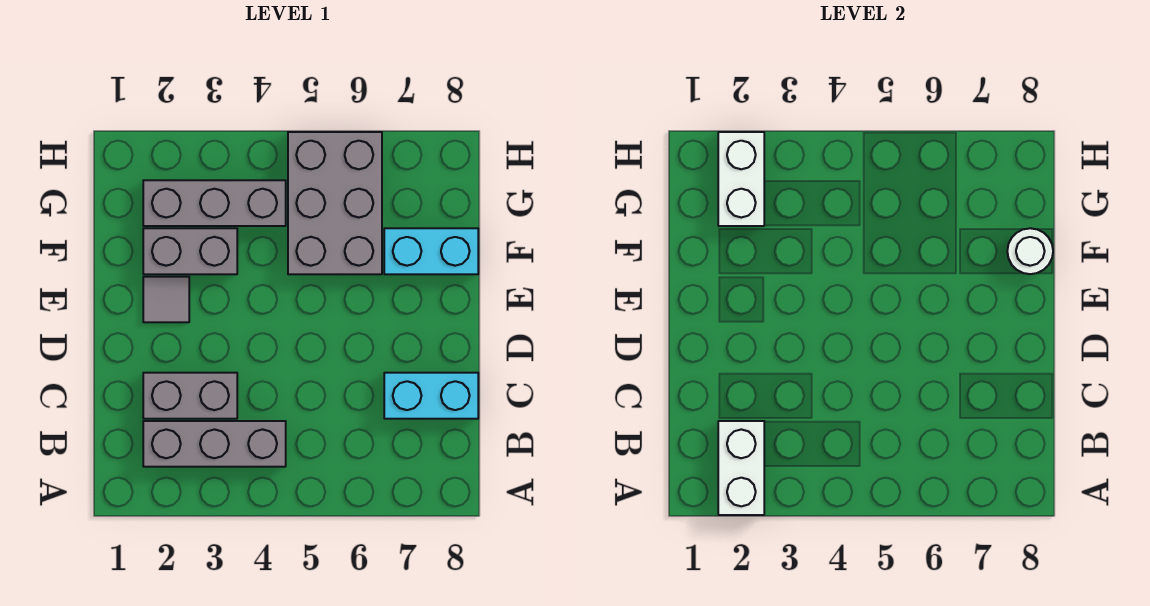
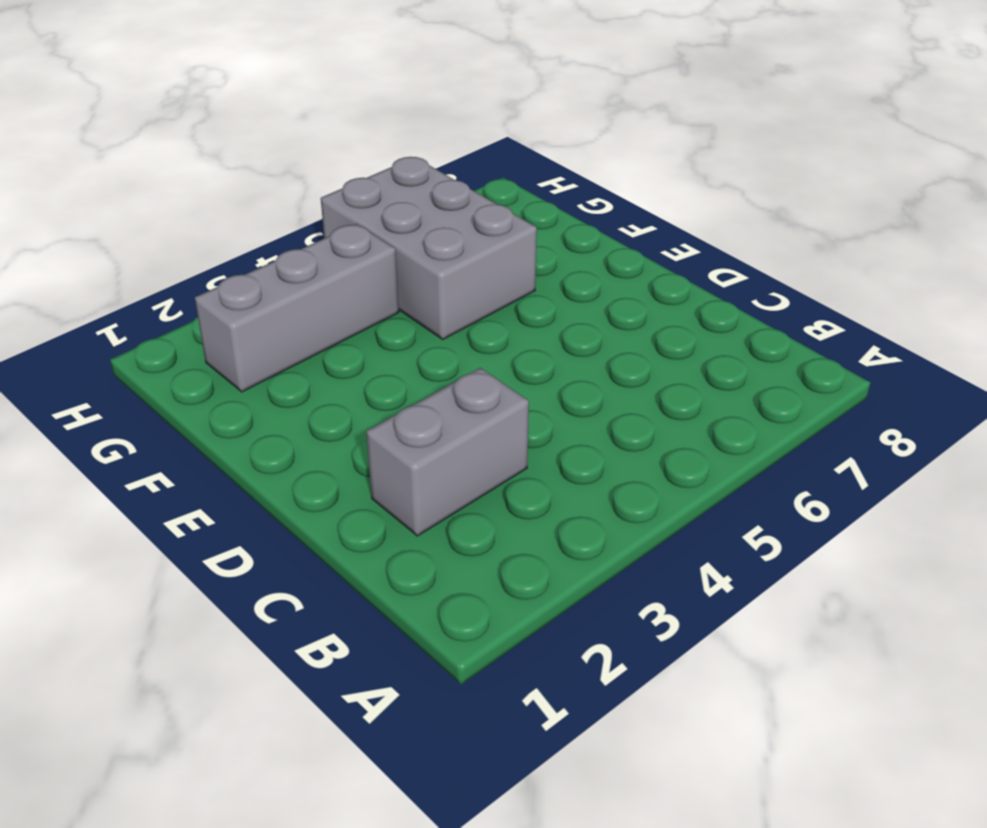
none -> grey 1x3 brick [143,421,286,467]
none -> cyan 1x2 brick [384,373,478,419]

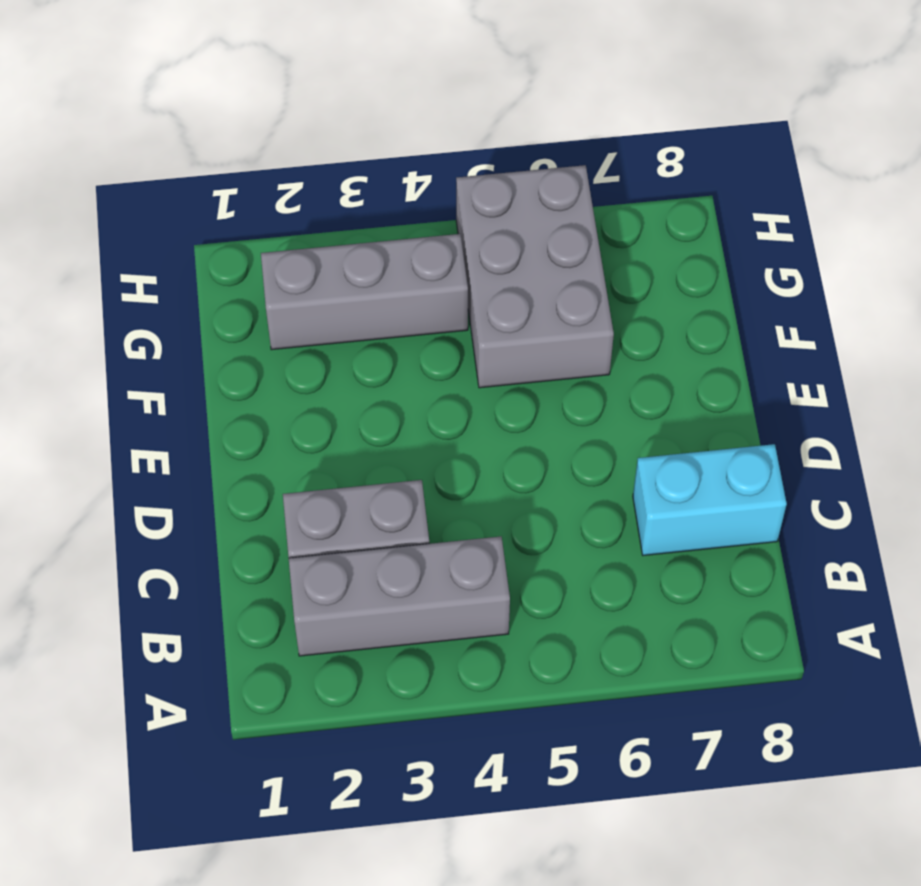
none -> grey 1x1 tile [143,277,189,322]
none -> grey 1x2 brick [143,228,237,274]

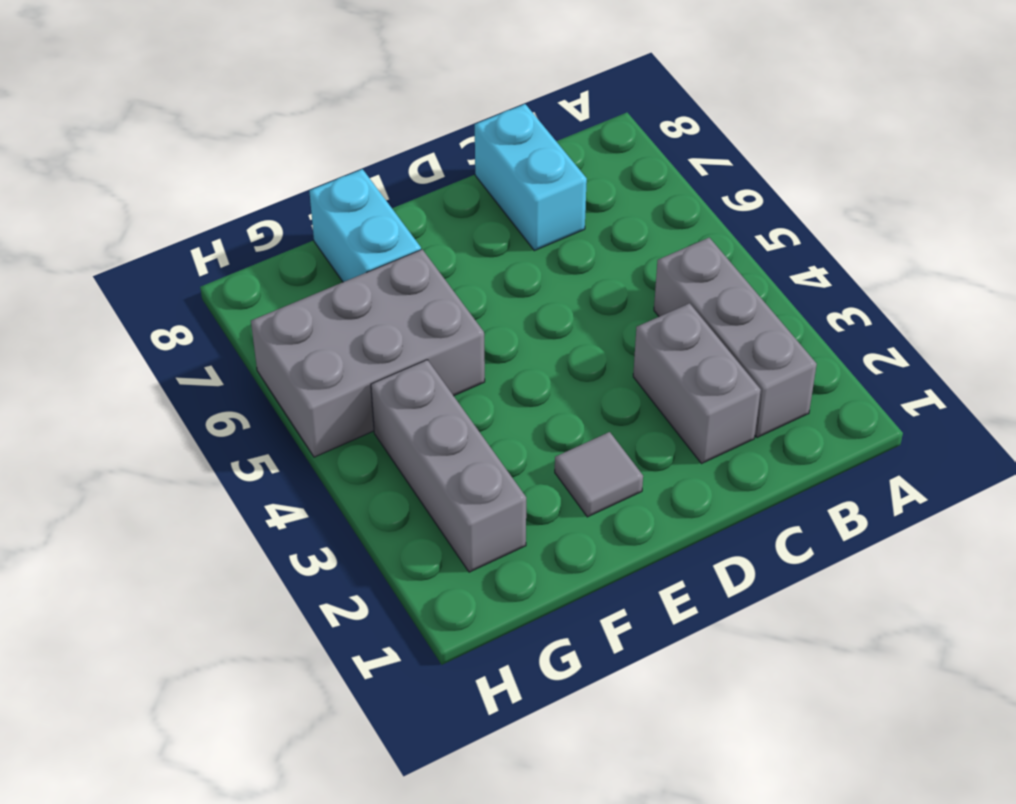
none -> grey 1x2 brick [143,228,237,274]
none -> white 1x2 brick [718,421,764,515]

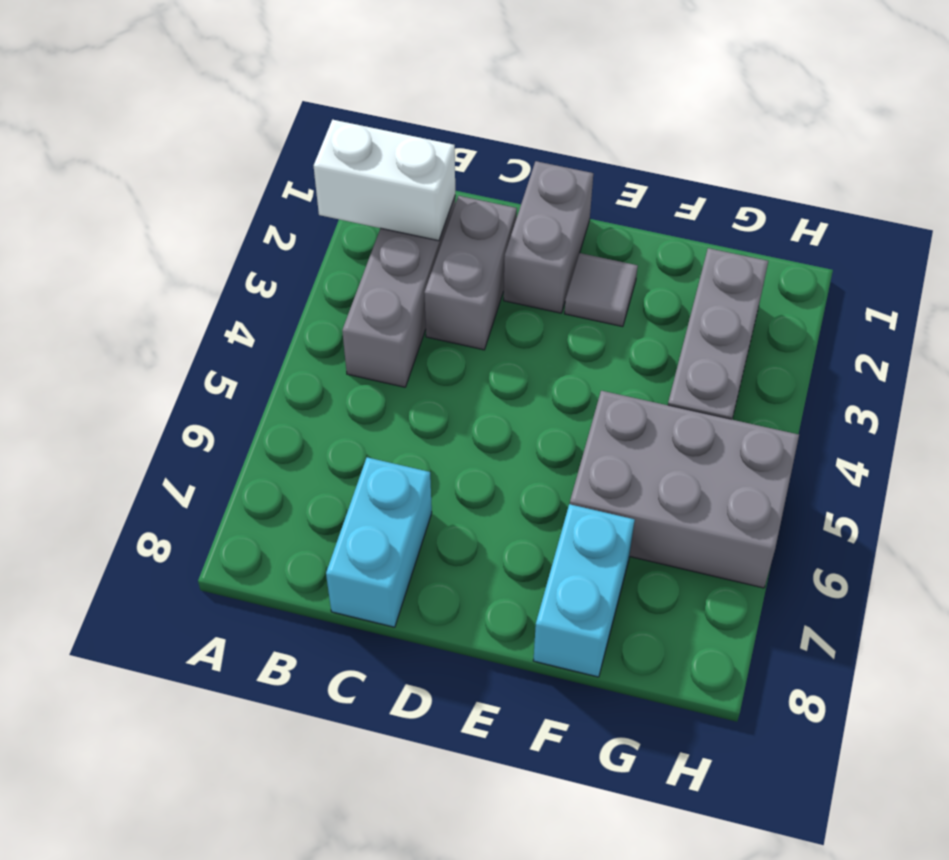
grey 1x2 brick [504,161,593,313] -> grey 1x2 brick moved to [143,228,237,274]
none -> white 1x1 round brick [1007,228,1053,274]
none -> white 1x2 brick [718,132,764,226]

